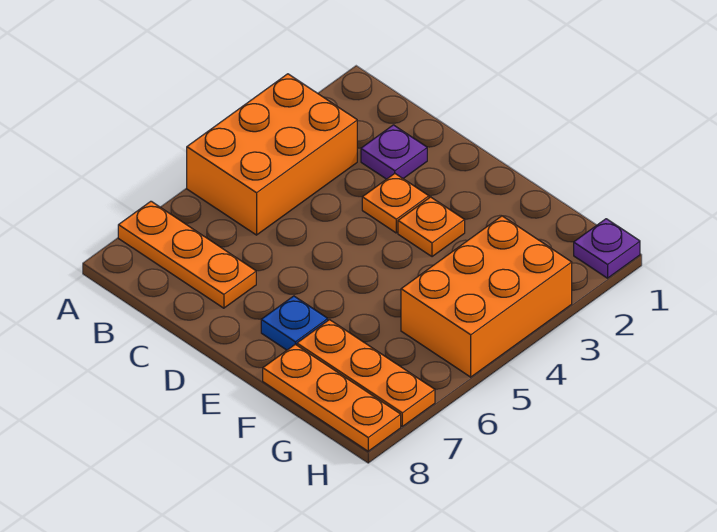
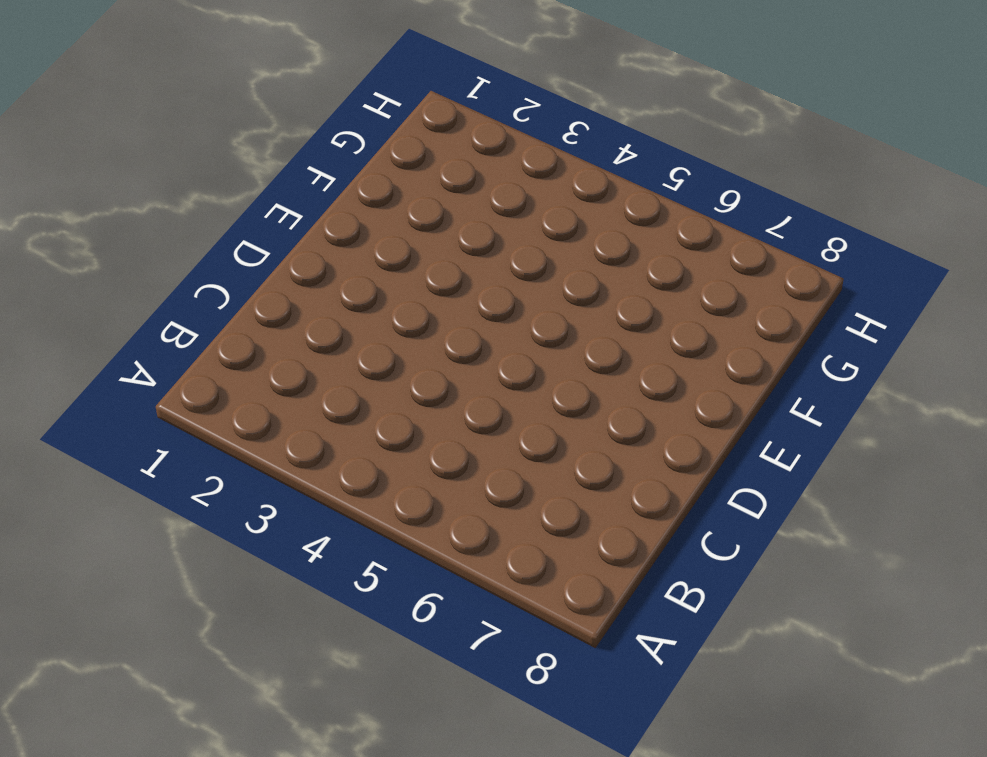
none -> orange 2x3 brick [187,74,357,235]
none -> orange 1x3 plate [118,201,256,308]

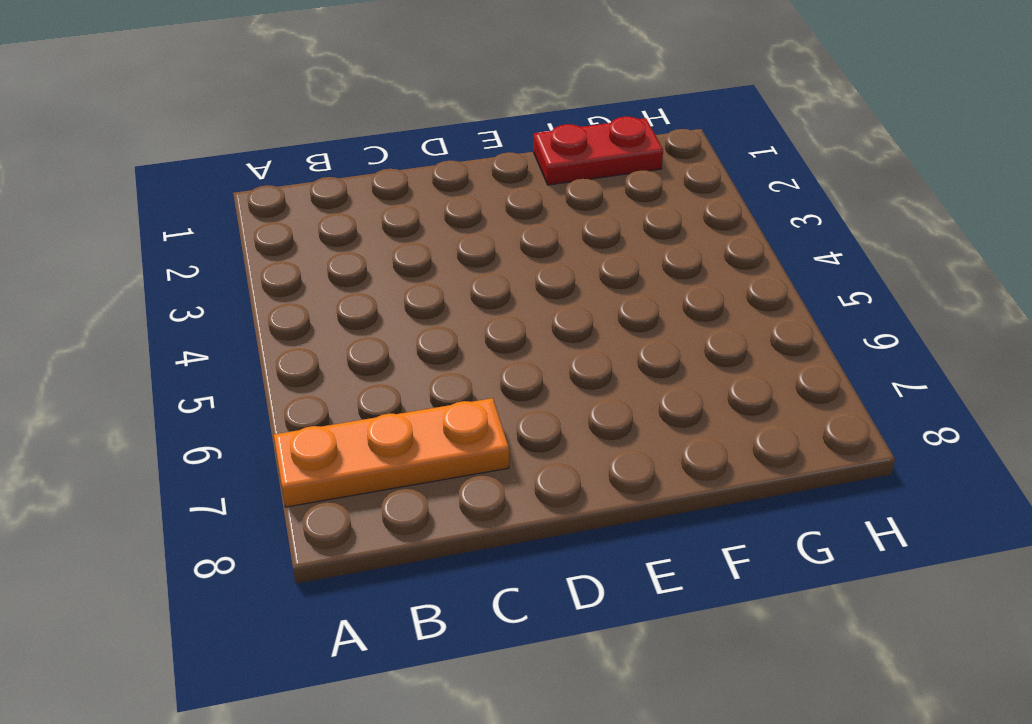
red 1x2 plate [534,117,663,185] -> none
none -> orange 2x3 brick [187,74,357,235]
none -> purple 1x1 plate [361,125,427,179]

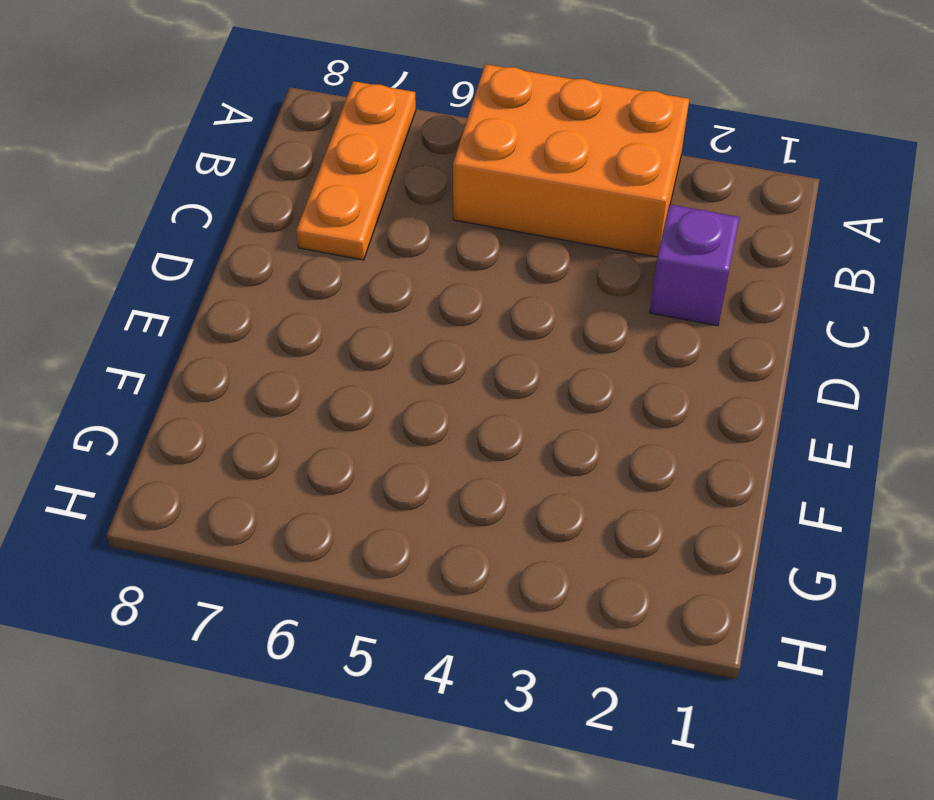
purple 1x1 brick [649,204,740,326] -> purple 1x1 plate [361,125,427,179]
none -> orange 1x1 plate [362,174,429,233]
none -> orange 1x1 plate [398,197,465,257]

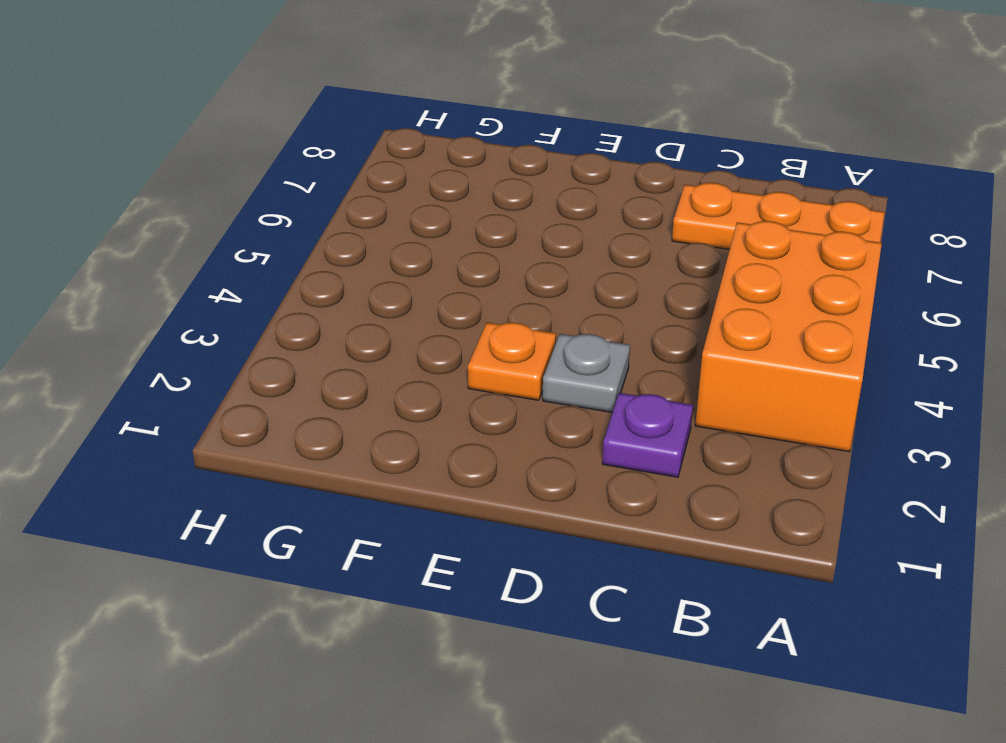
grey 1x1 plate [543,334,630,412] -> orange 1x1 plate [362,174,429,233]
none -> blue 1x1 plate [261,296,328,350]
none -> orange 1x3 plate [297,320,435,426]

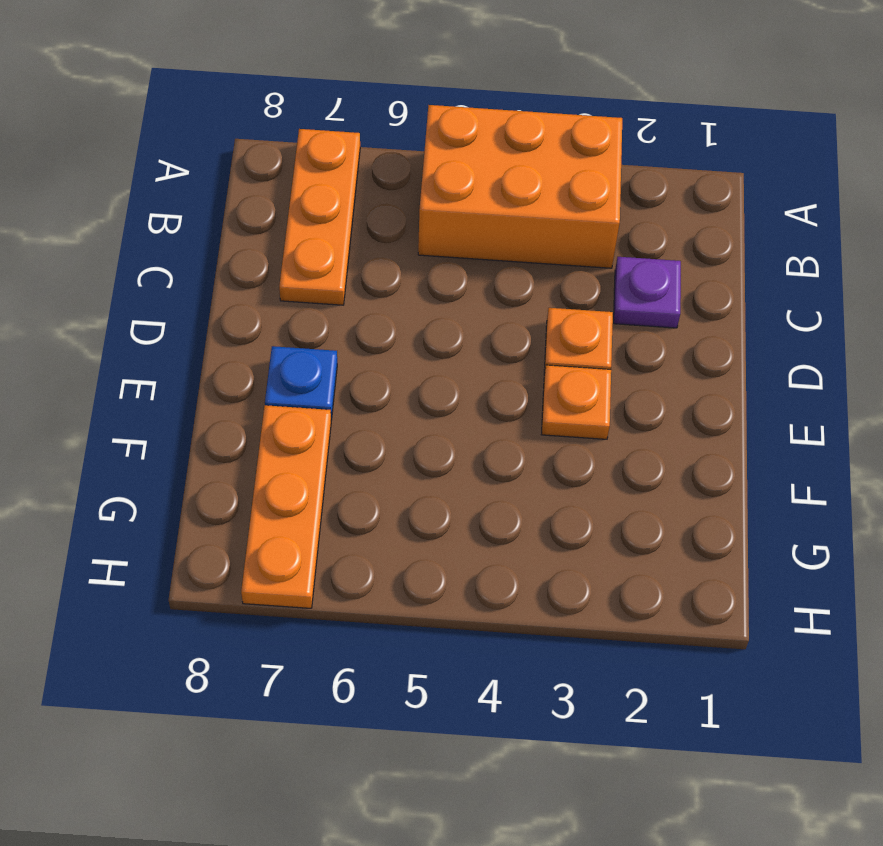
none -> orange 1x3 plate [263,344,401,451]
none -> orange 2x3 brick [401,216,572,377]

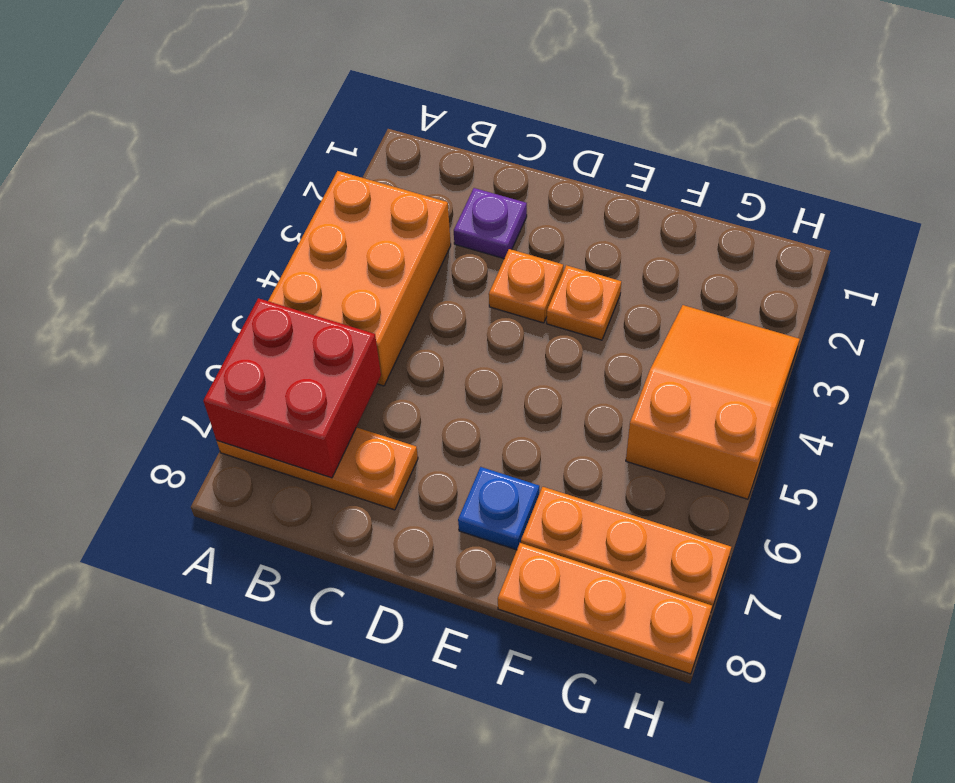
red 2x2 brick [203,298,381,478] -> none
orange 2x3 slope [626,305,800,499] -> orange 2x3 brick [401,216,572,377]
none -> purple 1x1 plate [574,219,640,278]

